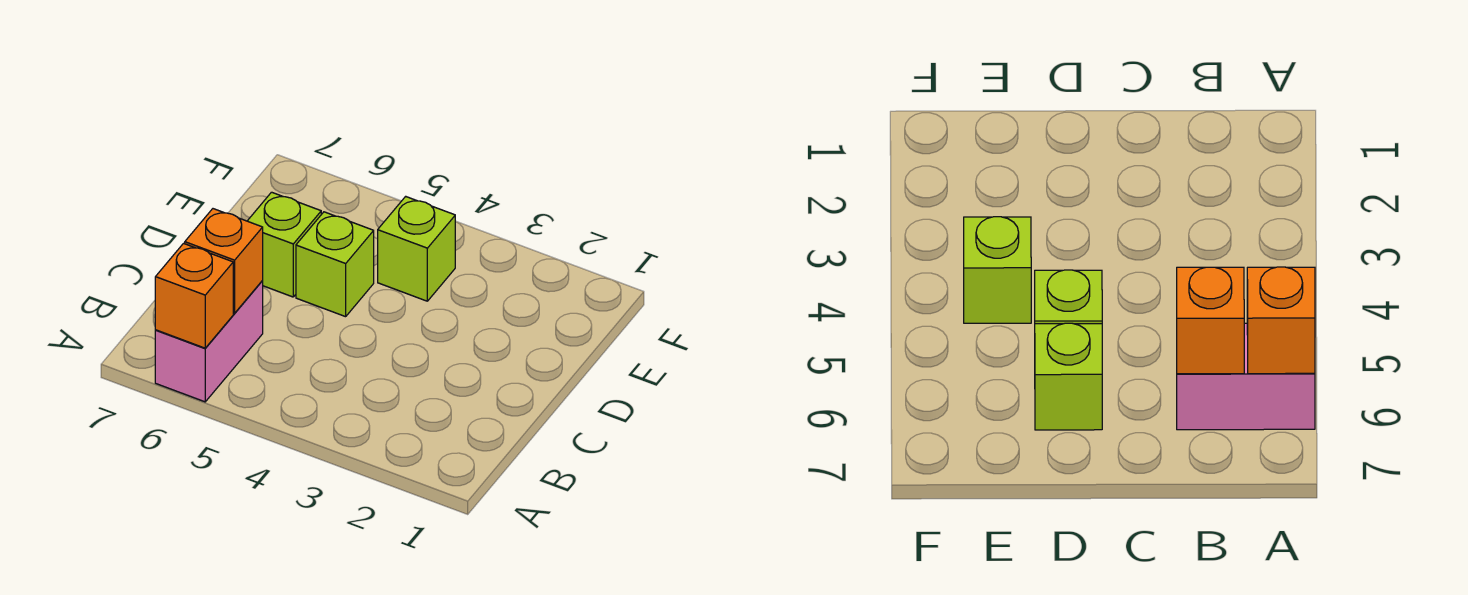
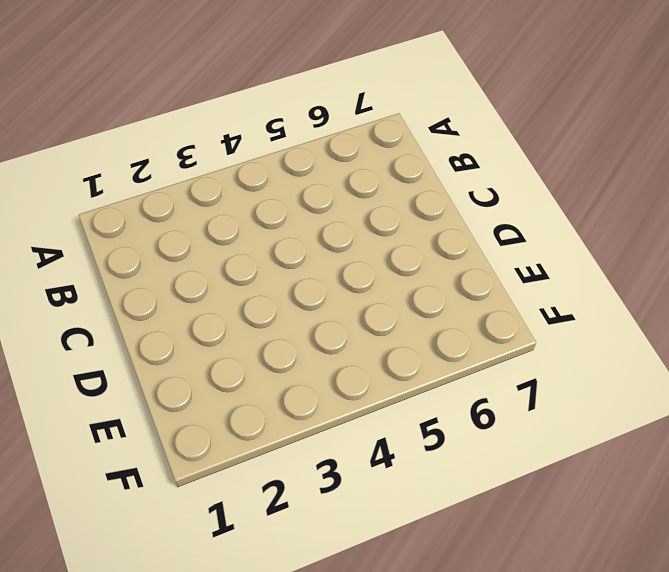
none -> pink 1x2 brick [155,281,263,402]
none -> lime 1x1 brick [296,212,374,317]

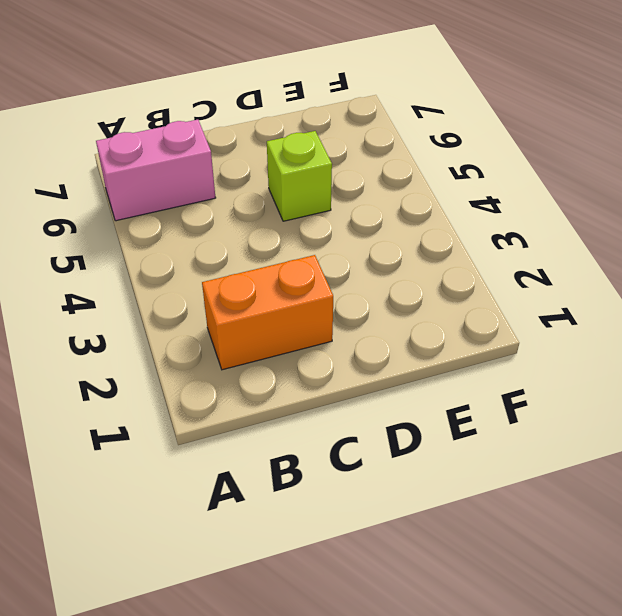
orange 1x2 brick [202,255,333,370] -> none
none -> lime 1x1 brick [248,192,321,297]
none -> lime 1x1 brick [378,196,455,301]

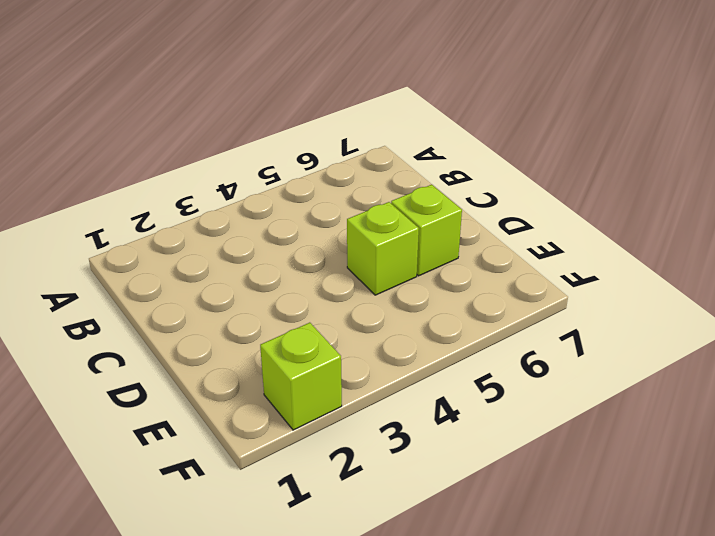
lime 1x1 brick [260,323,342,430] -> lime 1x1 brick moved to [378,196,455,301]
none -> pink 1x2 brick [155,281,263,402]
none -> orange 1x1 brick [155,243,233,348]

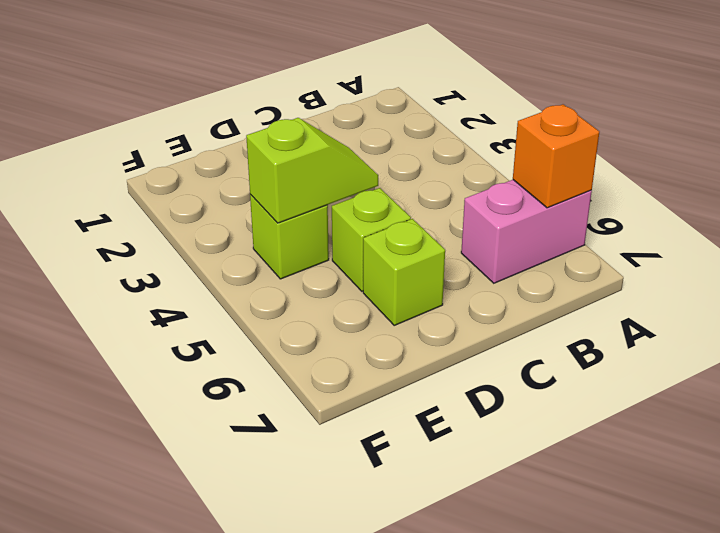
lime 1x2 slope [246,118,378,223] -> none
none -> orange 1x1 brick [185,209,263,313]

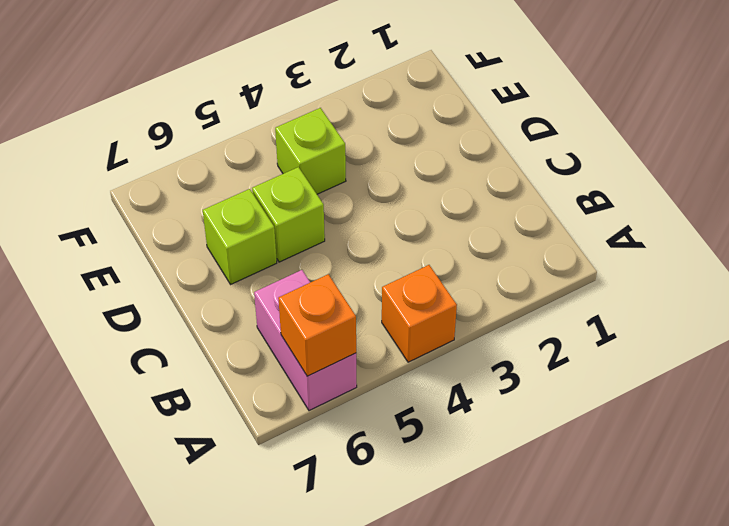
orange 1x1 brick [382,265,457,362] -> orange 1x1 brick moved to [185,209,263,313]

